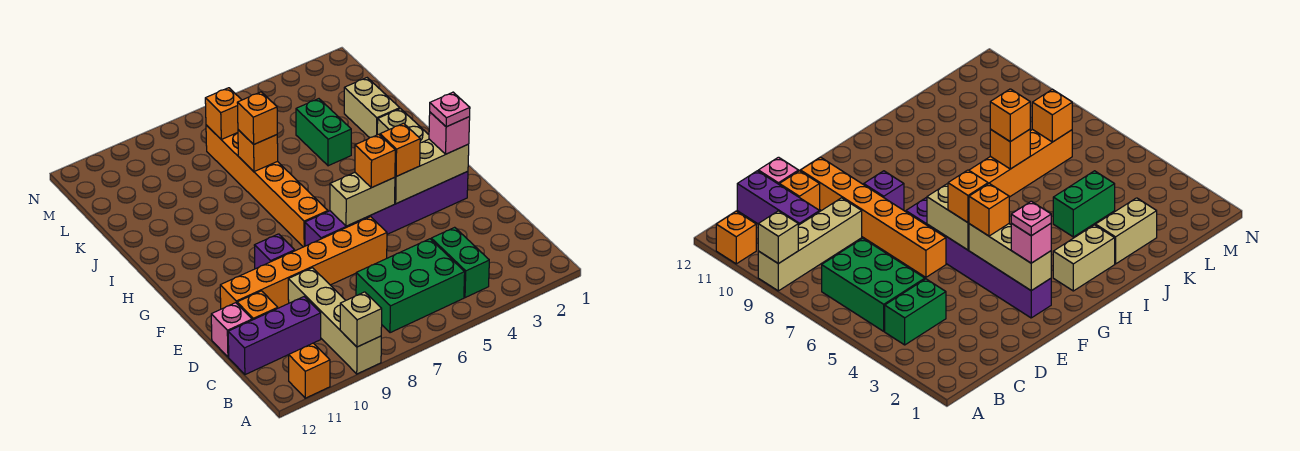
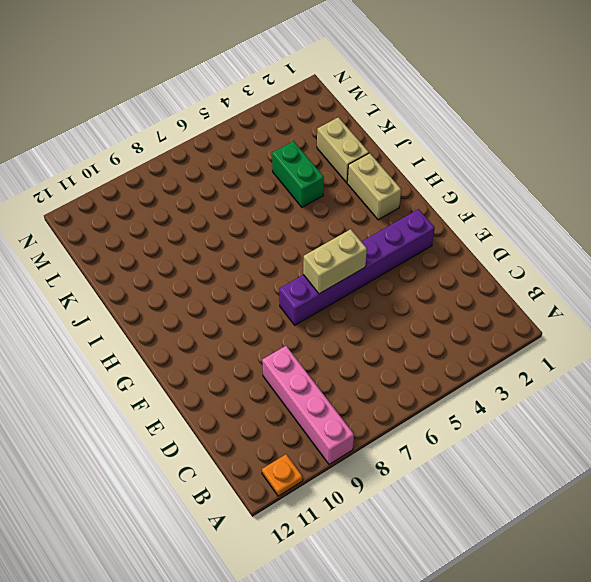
pink 1x4 brick [262,346,354,464] -> tan 1x4 brick [288,268,381,374]
orange 1x1 plate [262,454,303,496] -> orange 1x1 brick [289,343,330,398]
none -> green 1x2 brick [431,227,489,298]
none -> green 2x3 brick [356,239,465,333]
none -> purple 1x3 brick [228,297,321,375]

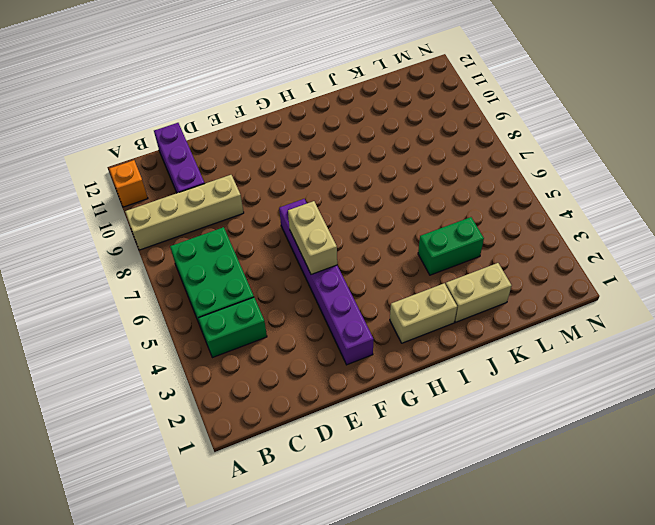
none -> orange 1x1 brick [237,291,278,320]
none -> pink 1x1 brick [211,303,252,357]
none -> orange 1x6 brick [220,217,387,309]

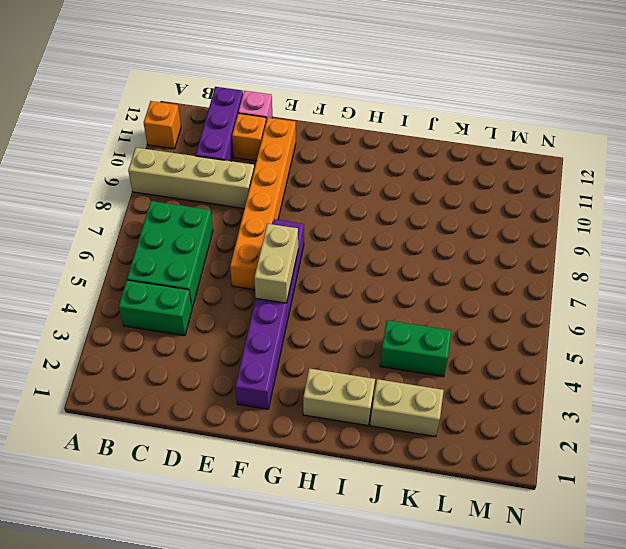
none -> purple 1x1 brick [254,234,295,269]
none -> orange 1x6 brick [206,125,328,247]
none -> tan 1x1 brick [340,292,382,347]

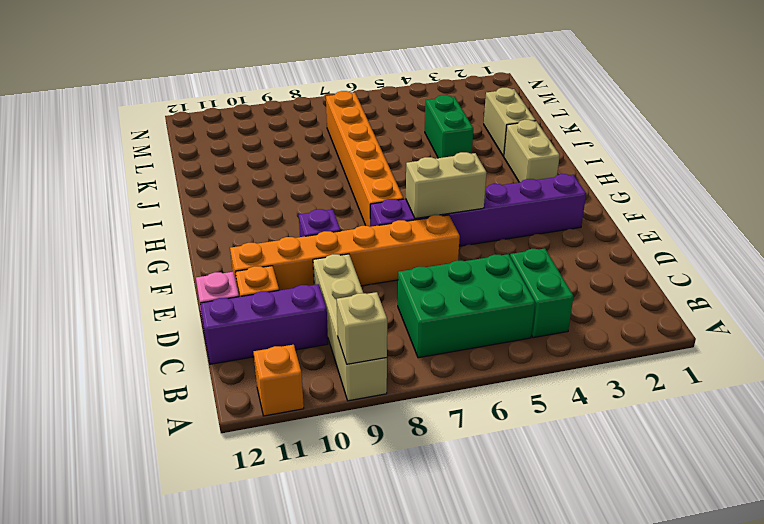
none -> tan 1x3 brick [395,139,469,204]
none -> orange 1x1 brick [238,130,278,172]
none -> orange 1x1 brick [205,88,241,139]

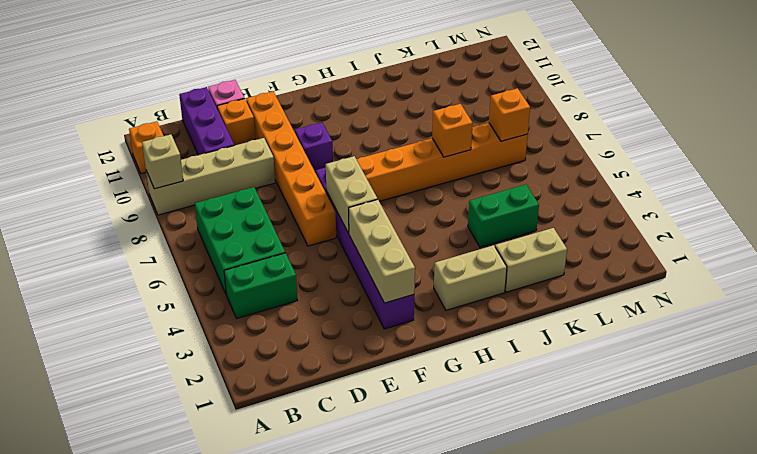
none -> pink 1x1 brick [429,112,470,154]
none -> orange 1x1 brick [380,123,420,176]
none -> orange 1x1 brick [355,134,395,188]

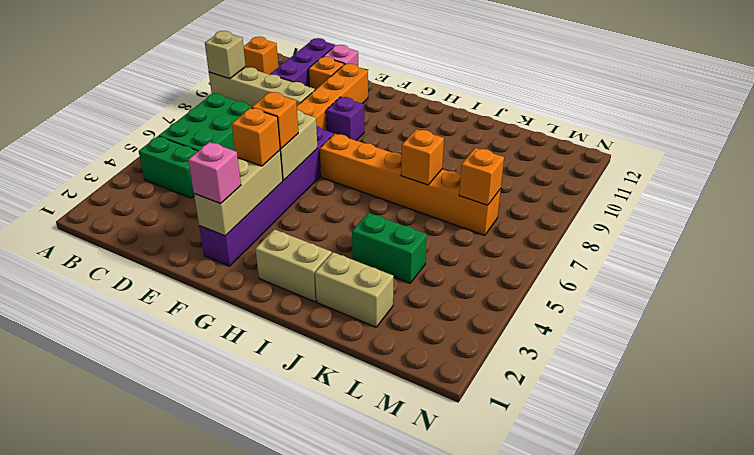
none -> orange 1x1 brick [237,92,277,144]
none -> pink 1x1 plate [430,92,470,127]

